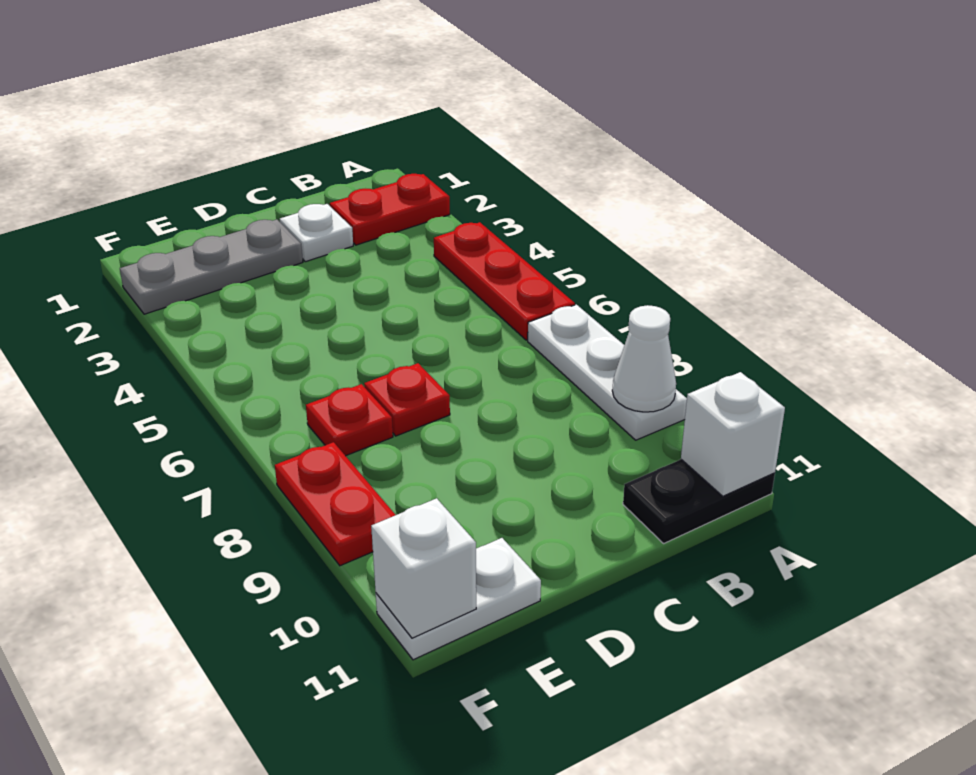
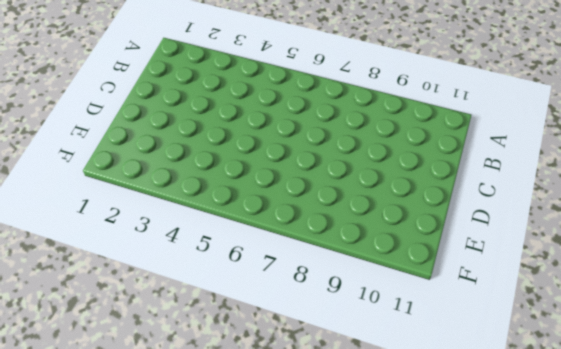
none -> red 1x2 plate [330,174,450,245]
none -> red 1x3 plate [434,222,575,340]
none -> white 1x3 plate [528,305,687,440]

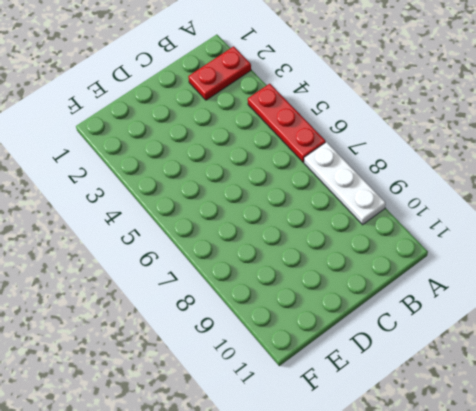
none -> black 1x2 plate [623,460,775,543]
none -> white 1x1 plate [280,204,353,262]
none -> grey 1x3 plate [120,219,303,314]

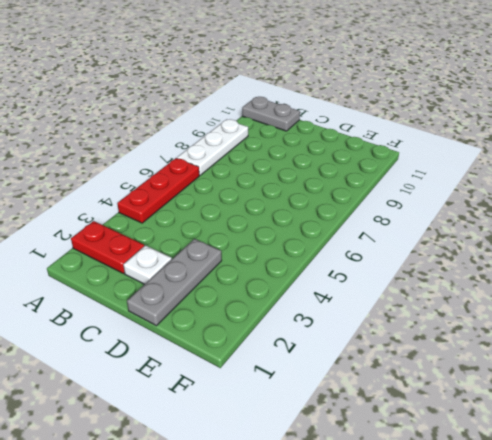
grey 1x2 plate [242,97,300,131] -> black 1x2 plate [623,460,775,543]
grey 1x3 plate [127,239,222,326] -> grey 1x3 plate turned to [120,219,303,314]
none -> red 1x1 plate [364,363,450,436]
none -> red 1x1 plate [306,384,393,456]
none -> white 1x2 plate [376,538,541,660]

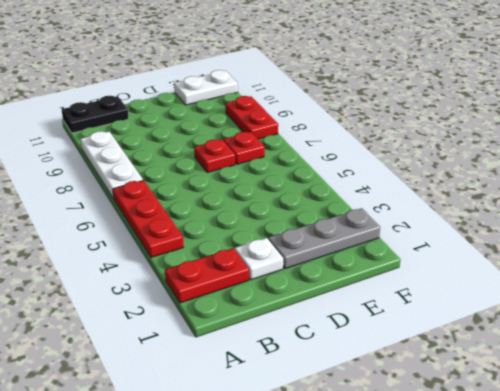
none -> white 1x1 cone [612,305,676,412]
none -> white 1x1 brick [681,372,785,496]
none -> white 1x1 brick [371,498,476,638]

